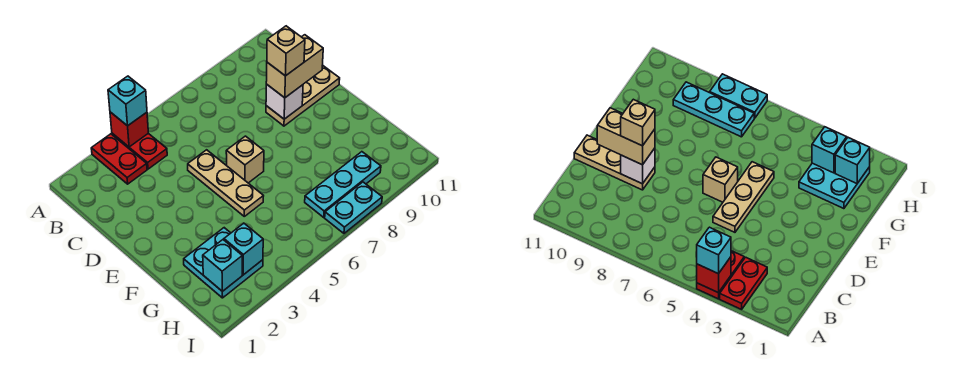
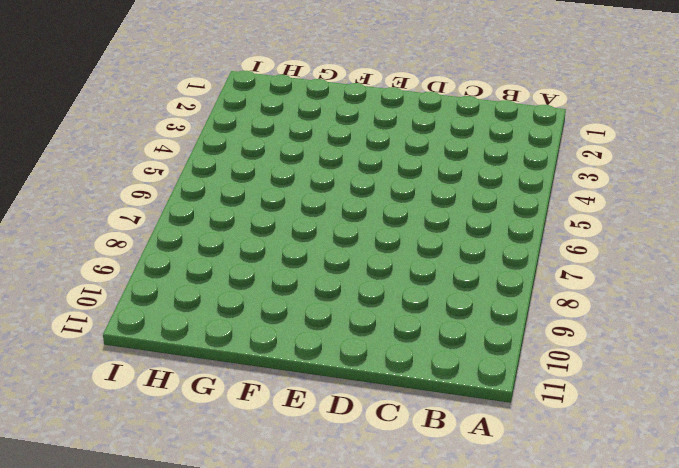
none -> red 1x2 plate [91,134,147,184]
none -> red 1x2 plate [112,133,167,169]
none -> tan 1x3 plate [188,150,263,216]

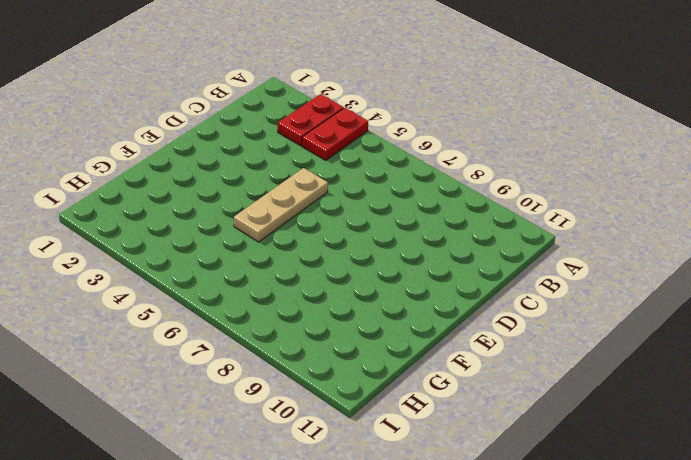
none -> tan 1x3 plate [266,65,340,126]
none -> tan 1x1 brick [226,136,264,183]
none -> cyan 2x2 plate [184,228,263,298]

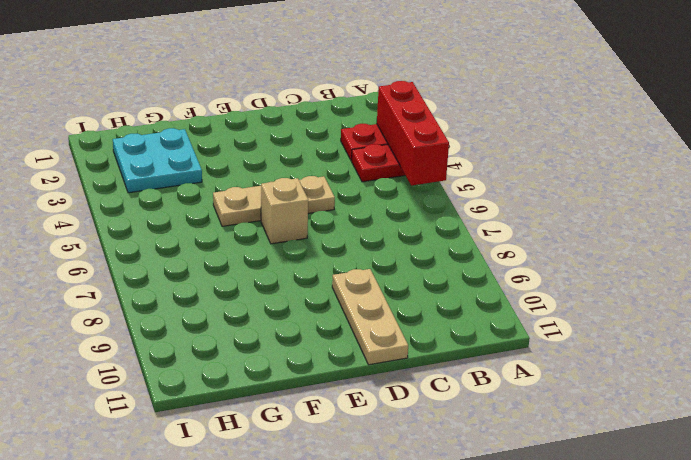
red 1x3 brick [377,81,449,186] -> red 1x1 brick [110,112,148,147]
none -> cyan 1x3 plate [305,152,381,217]
none -> cyan 1x2 plate [325,182,382,233]
none -> white 1x1 brick [266,84,303,119]

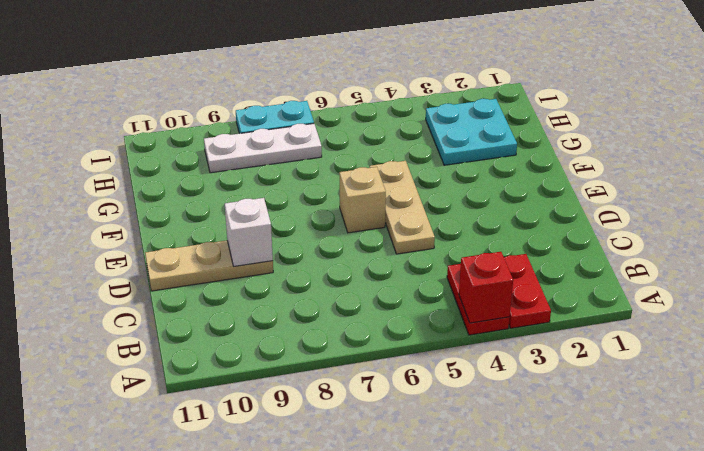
white 1x3 plate [204,124,322,173] -> cyan 1x3 plate [305,152,381,217]
none -> cyan 1x1 brick [203,240,242,291]
none -> cyan 1x1 brick [224,223,263,275]
none -> cyan 1x1 brick [108,76,147,126]

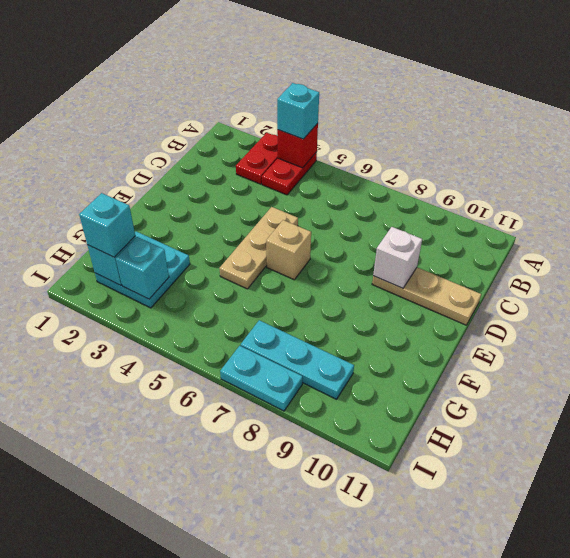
cyan 1x1 brick [79,193,135,257] -> none
none -> tan 1x2 brick [266,35,323,98]
none -> tan 1x1 brick [267,26,305,76]

